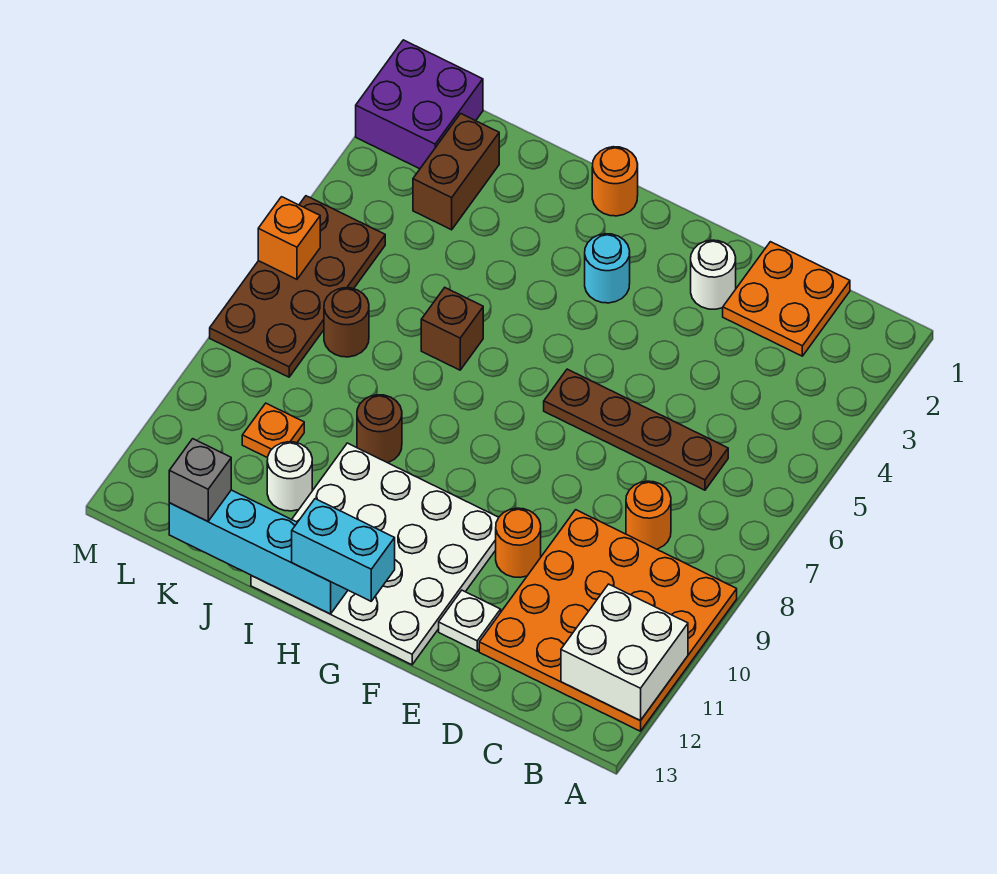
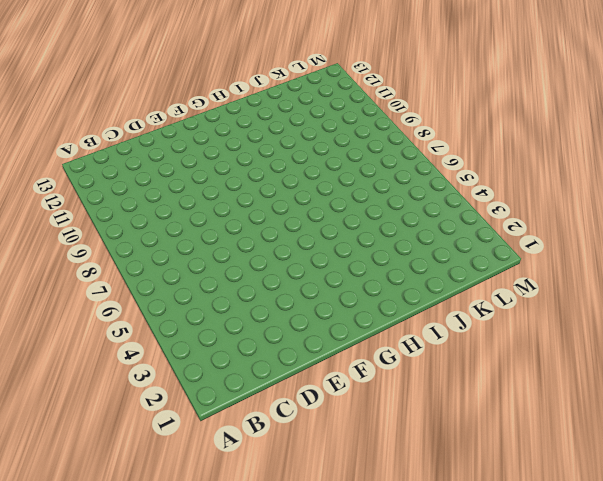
none -> orange 4x4 plate [479,510,737,731]
none -> orange 2x2 plate [723,242,850,356]
none -> brown 1x4 plate [544,369,728,490]

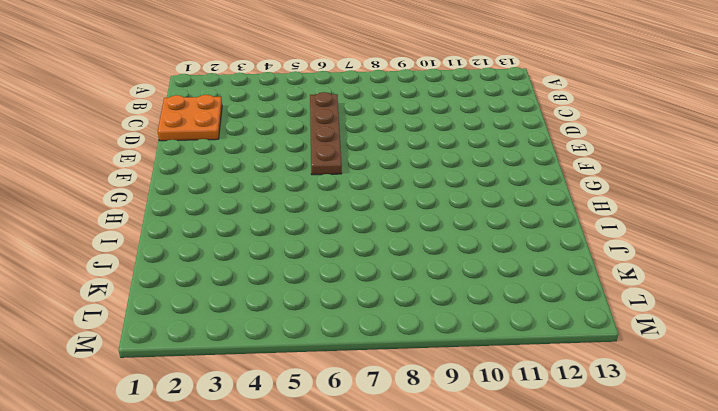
none -> orange 4x4 plate [479,510,737,731]
none -> orange 1x1 round brick [626,481,671,549]
none -> white 1x1 round brick [691,240,736,309]

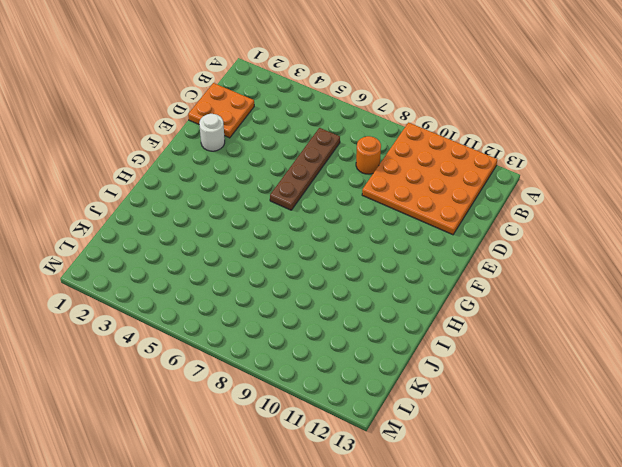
none -> orange 1x1 round brick [496,508,541,577]
none -> white 1x1 plate [439,590,501,651]
none -> white 4x4 plate [251,443,499,665]

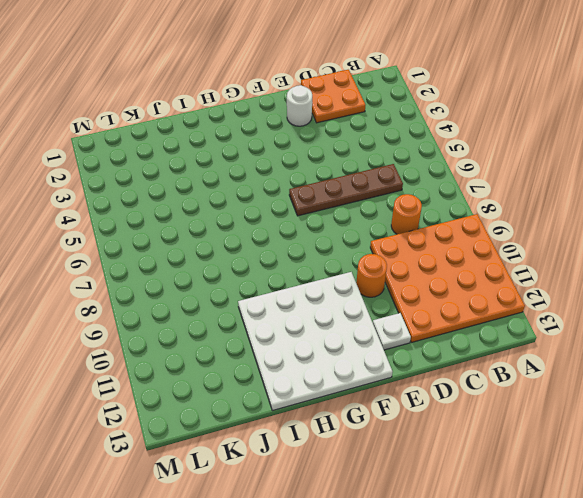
none -> cyan 1x1 round brick [585,234,630,303]
none -> orange 1x1 round brick [592,147,638,216]
none -> brown 1x1 brick [421,288,483,370]

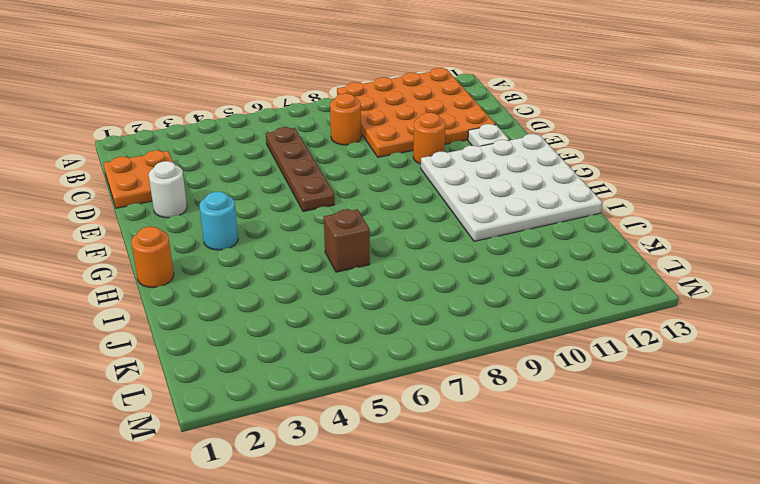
none -> brown 1x1 round brick [357,395,402,463]
none -> white 1x1 round brick [267,442,312,511]
none -> brown 1x2 brick [413,114,499,230]

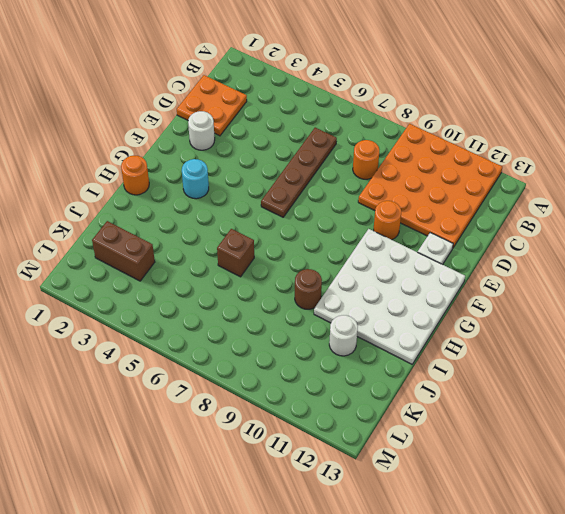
none -> brown 1x1 round brick [324,288,369,357]
none -> orange 1x1 plate [242,403,304,458]
none -> purple 2x2 brick [356,40,483,169]

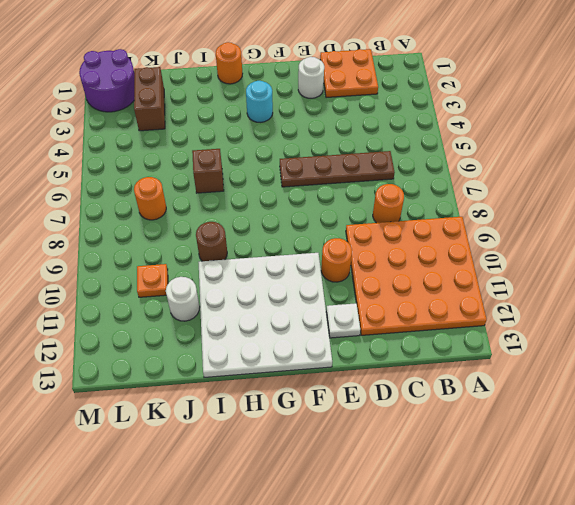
orange 1x1 round brick [134,177,166,220] -> brown 1x1 round brick [324,288,369,357]
purple 2x2 round brick [79,49,134,112] -> purple 2x2 brick [356,40,483,169]
none -> brown 2x4 plate [210,196,385,377]
none -> white 2x2 brick [561,584,688,721]
none -> cyan 1x4 brick [169,490,348,614]

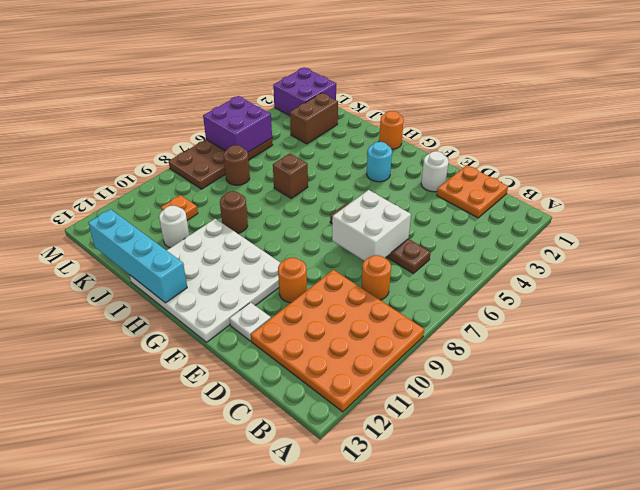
white 2x2 brick [332,190,411,261] -> white 2x2 brick moved to [561,584,688,721]
purple 2x2 brick [203,96,272,152] -> orange 1x1 brick [258,197,320,279]
none -> cyan 1x2 brick [292,499,395,601]
none -> grey 1x1 brick [169,439,231,521]

